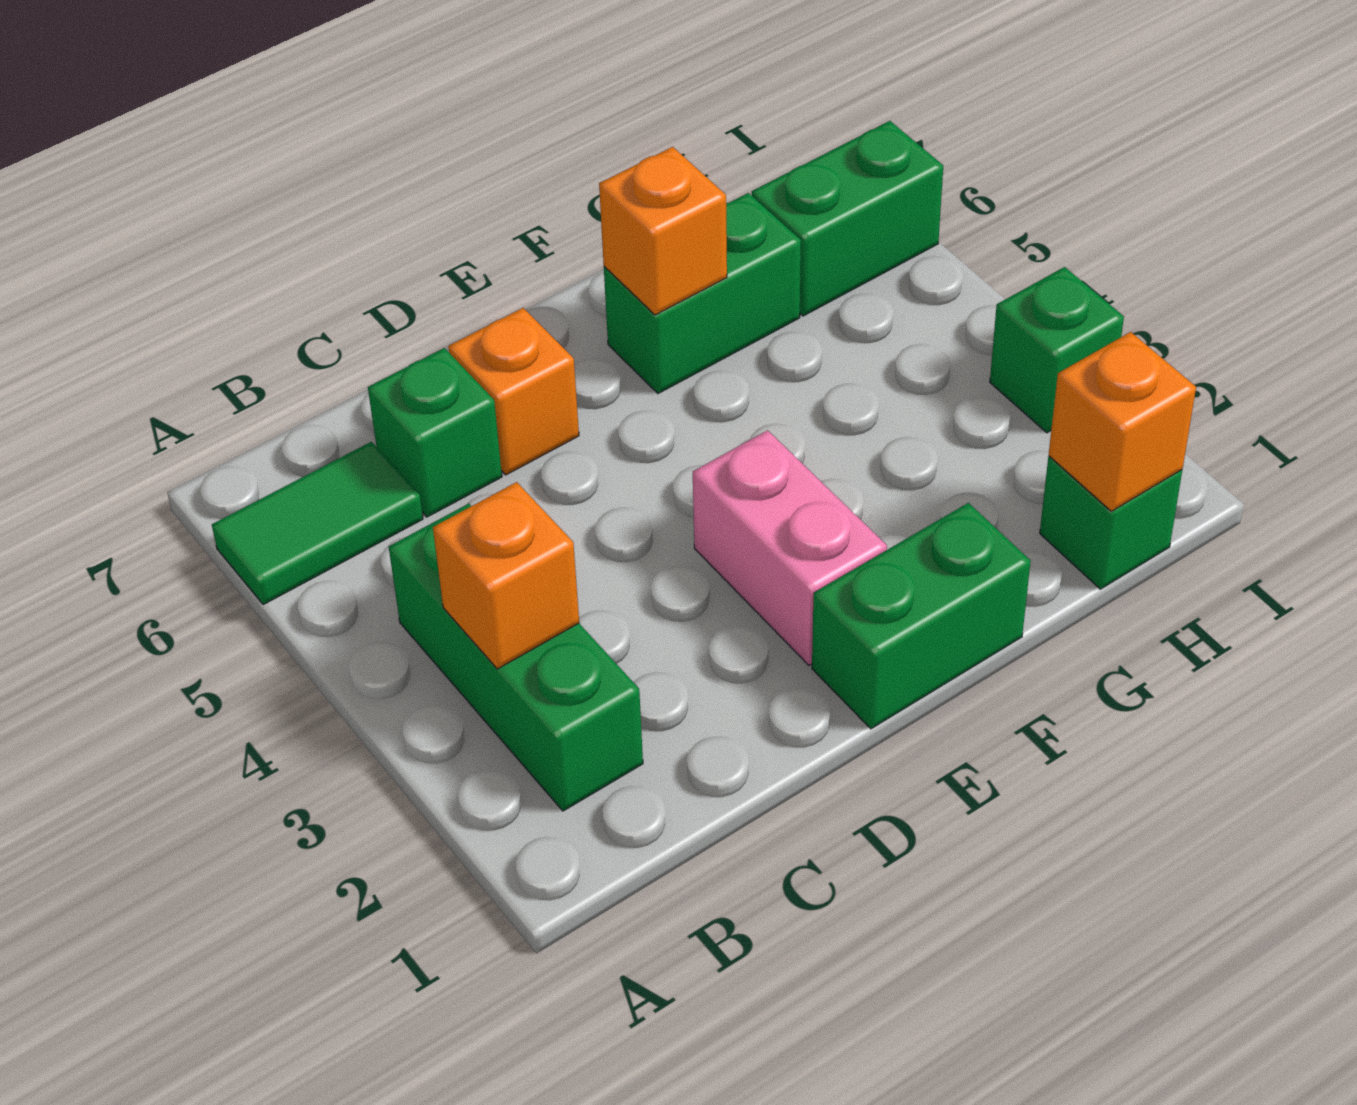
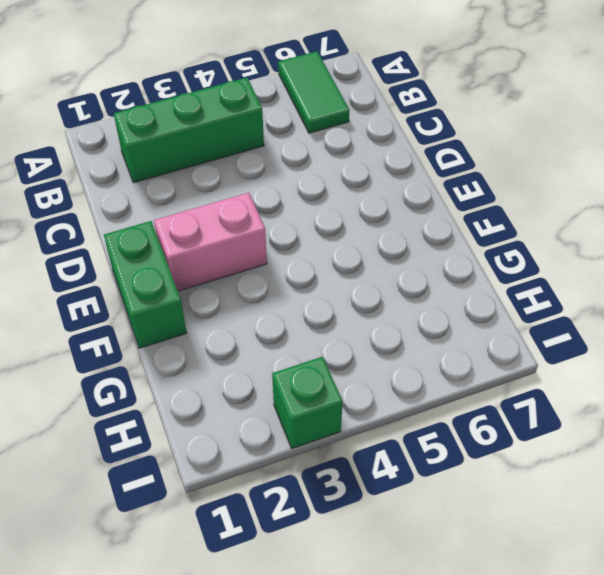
none -> green 1x1 brick [368,348,502,517]
none -> orange 1x1 brick [448,308,579,475]
none -> green 1x2 brick [604,193,801,394]

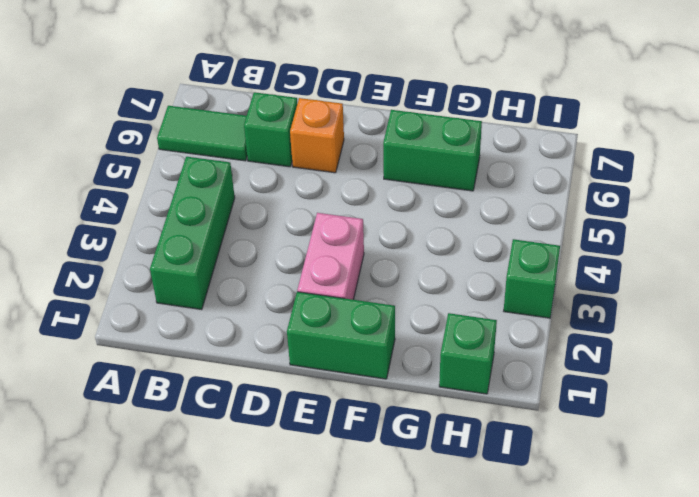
none -> green 1x2 brick [752,121,943,316]
none -> orange 1x1 brick [433,482,579,669]
none -> orange 1x1 brick [599,147,727,315]

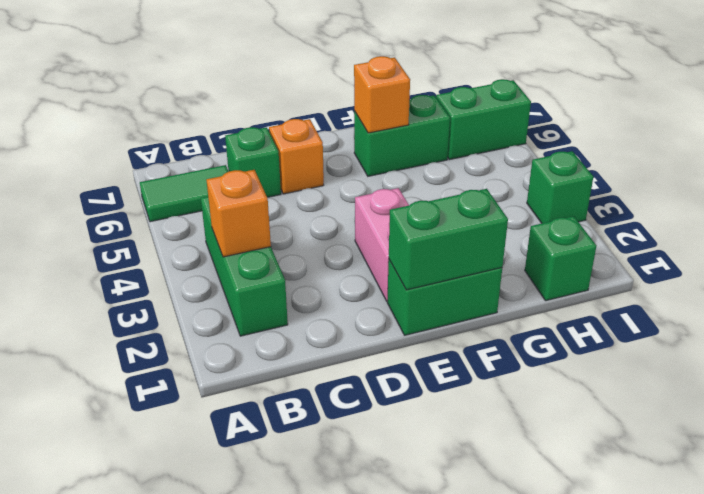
green 1x2 brick [389,189,508,290] -> none
none -> orange 1x1 brick [1049,332,1196,511]

